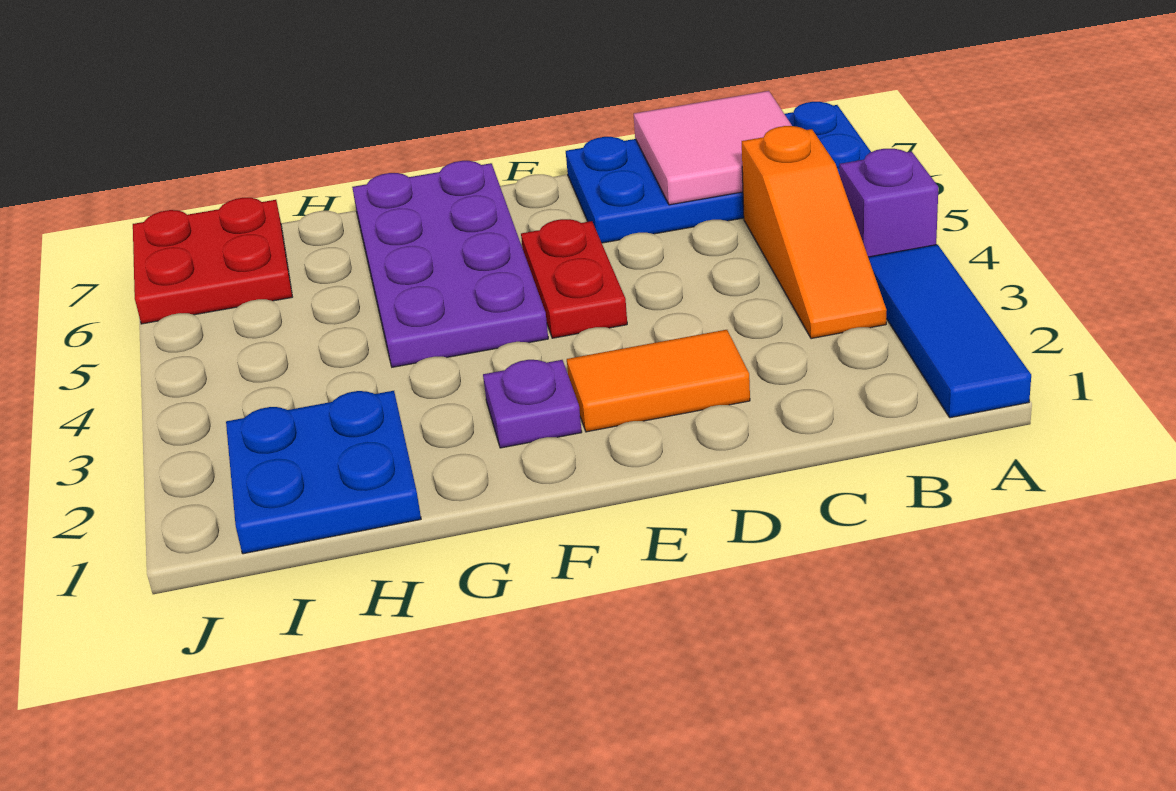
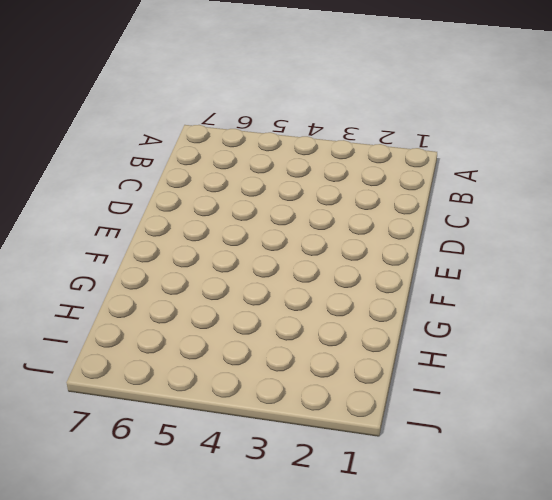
none -> blue 1x3 tile [868,245,1031,418]
none -> purple 1x1 brick [840,149,938,257]

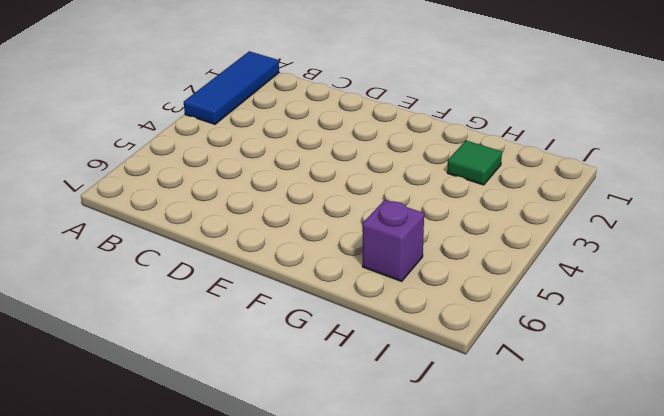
green 1x1 tile [447,140,502,185] -> blue 2x2 plate [226,391,421,554]
purple 1x1 brick [362,200,424,281] -> purple 1x1 brick moved to [840,149,938,257]
none -> blue 2x4 plate [566,102,871,243]
none -> orange 1x3 slope [742,126,887,339]

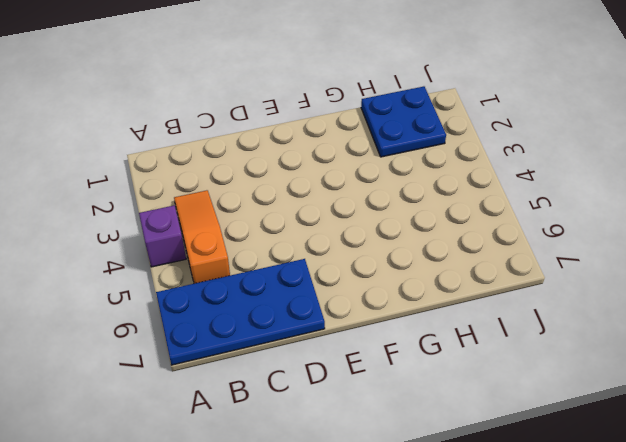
none -> blue 1x3 tile [868,245,1031,418]
none -> orange 1x2 tile [567,330,750,432]

